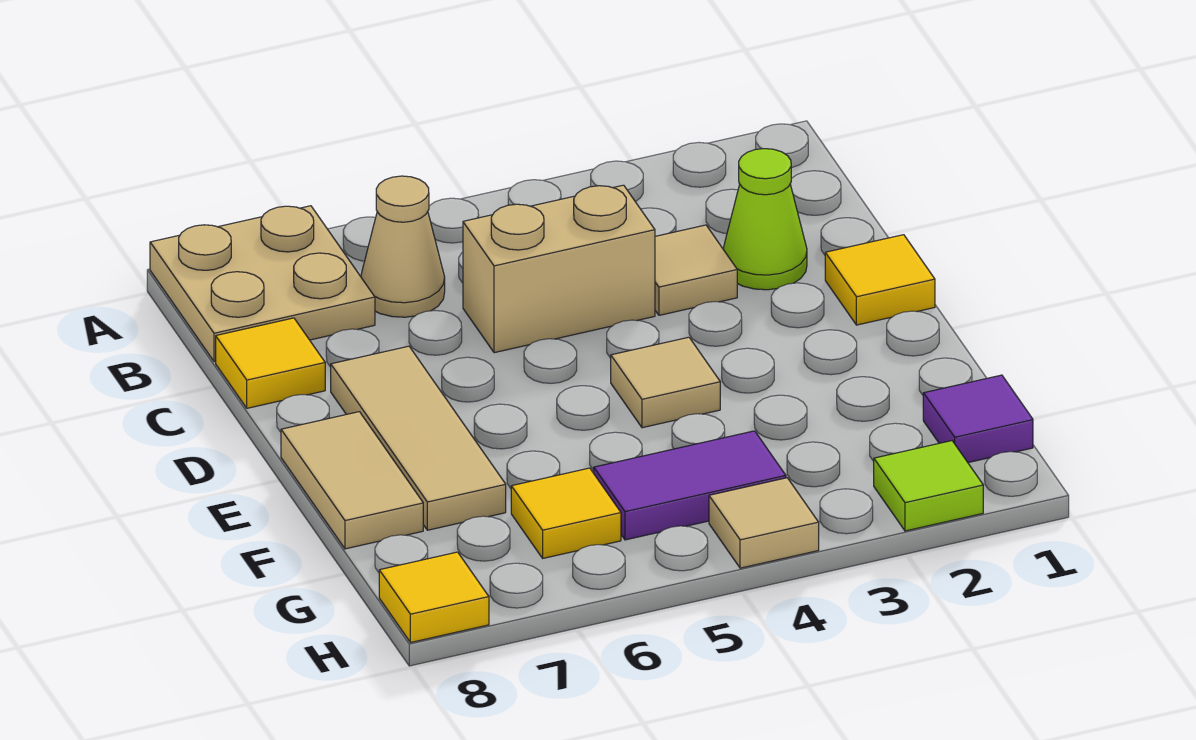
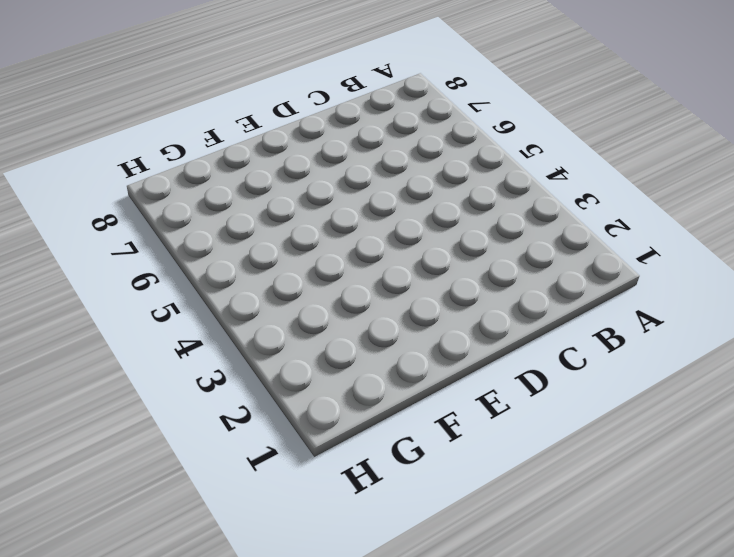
none -> tan 2x2 plate [150,206,375,362]
none -> tan 1x1 cone [361,176,445,317]
none -> lime 1x1 cone [723,149,807,290]

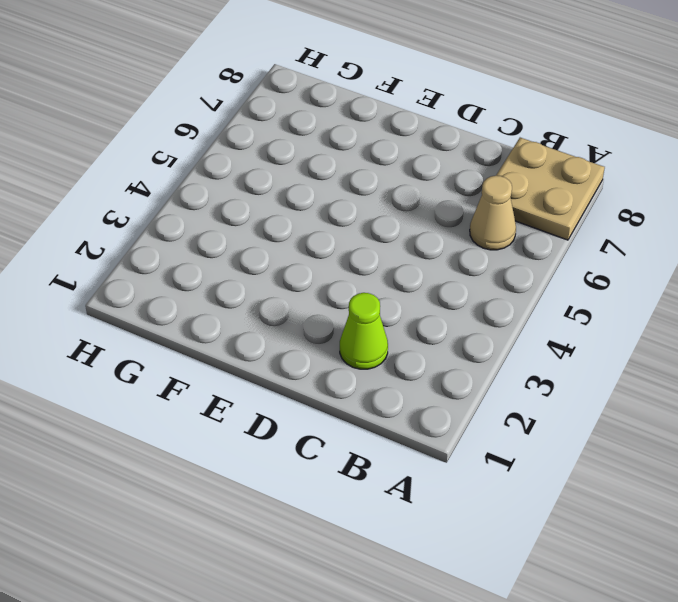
none -> tan 1x1 tile [655,225,737,315]
none -> tan 1x2 brick [463,185,655,353]
none -> yellow 1x1 tile [216,318,325,408]

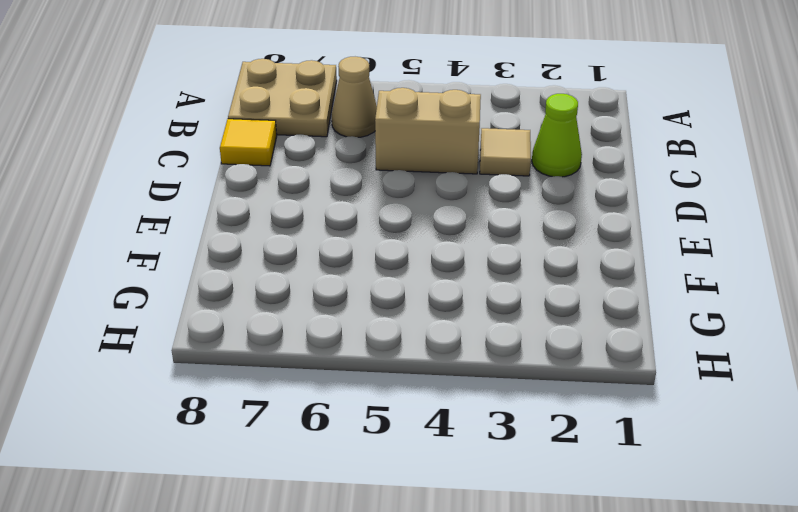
none -> yellow 1x1 tile [825,235,935,325]
none -> tan 1x3 tile [331,346,506,530]
none -> tan 1x1 tile [611,337,720,428]

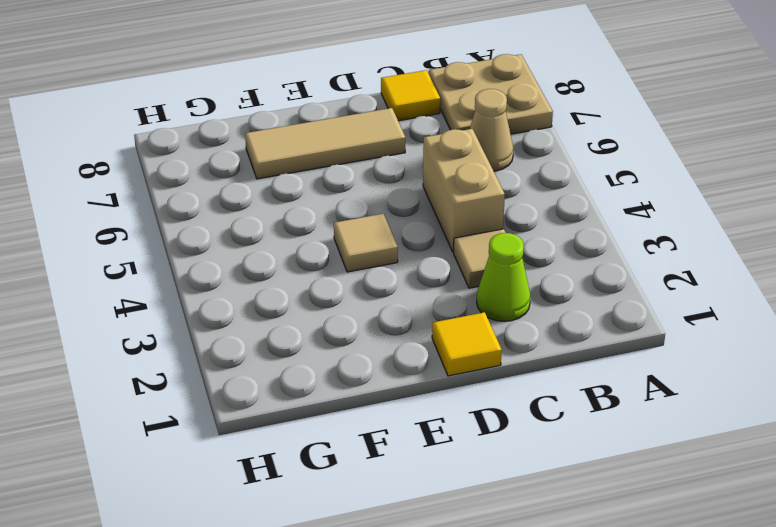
none -> tan 1x2 tile [281,412,423,549]
none -> purple 1x1 tile [923,375,1033,463]
none -> purple 1x2 tile [594,431,786,540]

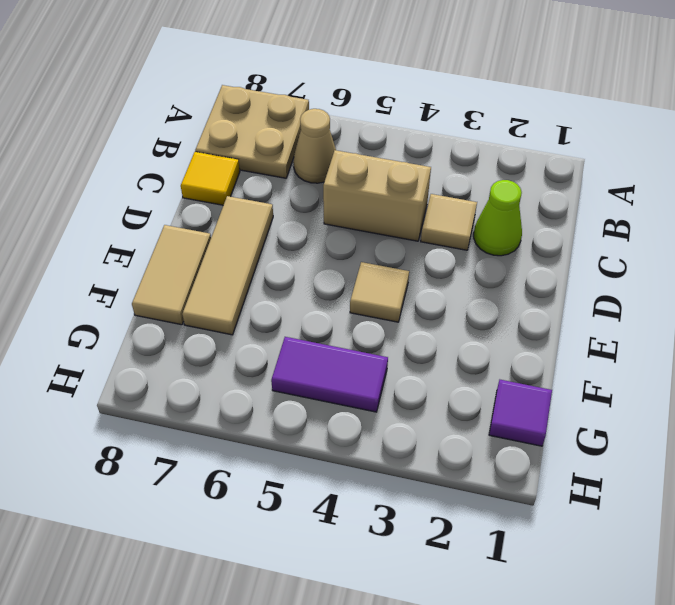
none -> yellow 1x1 tile [825,235,935,325]
none -> yellow 1x1 tile [511,468,621,558]
none -> lime 1x1 tile [874,441,983,531]

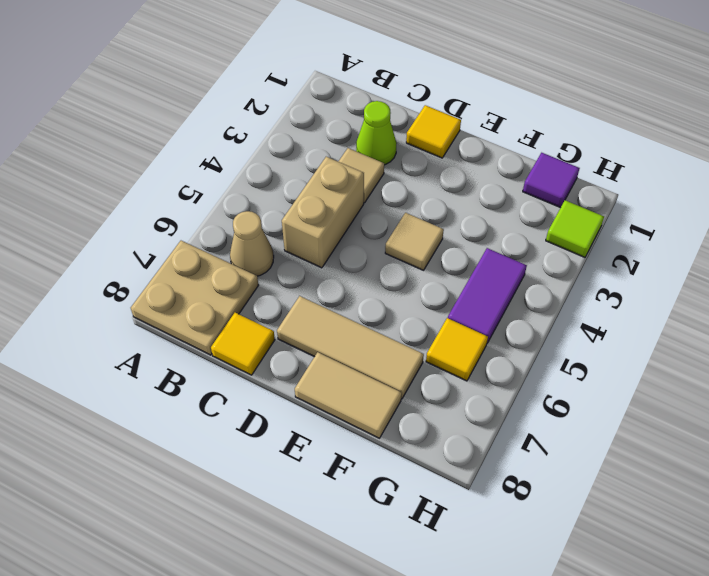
none -> tan 1x1 tile [709,478,819,568]
none -> yellow 1x1 tile [379,552,489,643]

